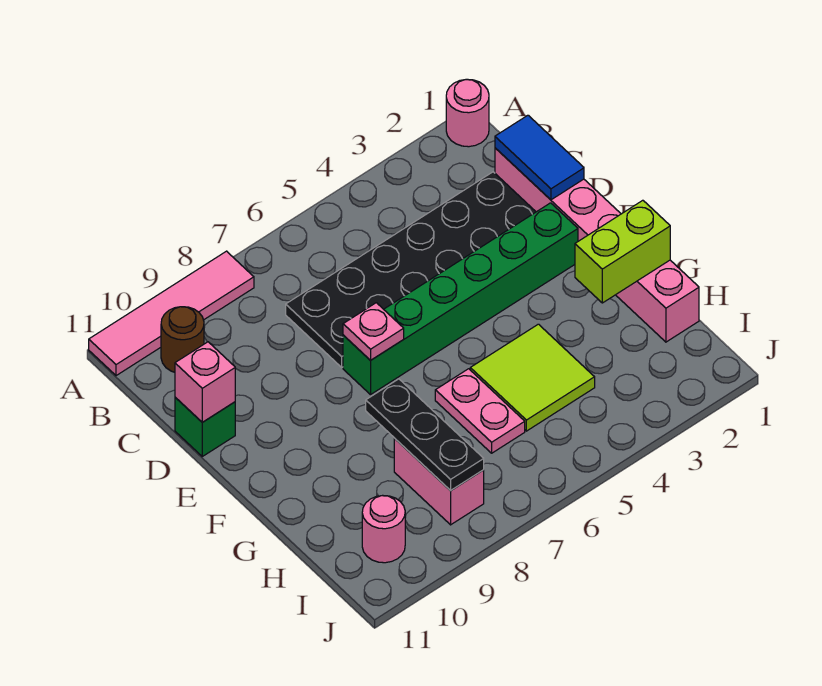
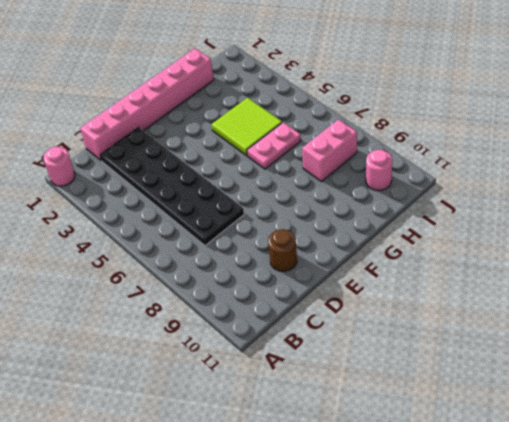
brown 1x1 round brick [268,229,297,271] -> brown 1x1 round brick moved to [161,307,204,372]
none -> pink 1x4 tile [89,251,254,376]
none -> green 1x1 brick [175,397,235,456]
none -> green 1x6 brick [343,203,578,395]

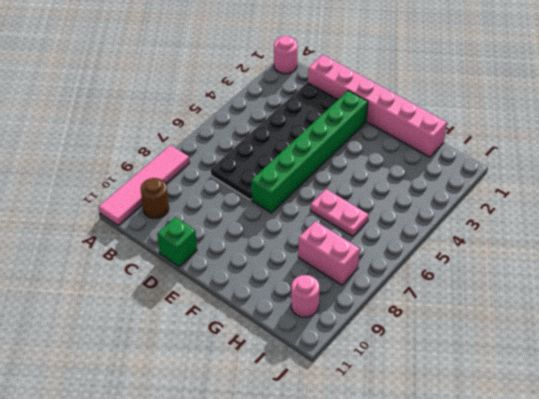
none -> lime 2x2 tile [470,324,595,431]
none -> blue 1x2 tile [495,115,584,200]
none -> pink 1x1 brick [175,342,235,422]

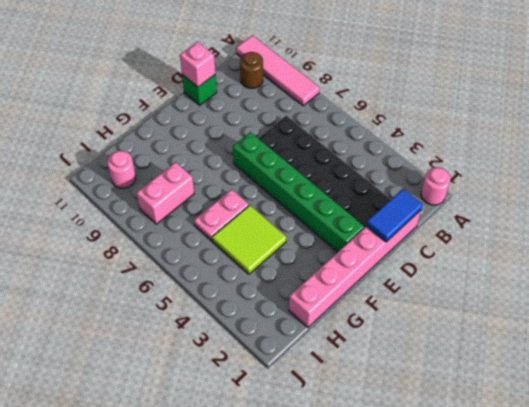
none -> pink 1x1 plate [343,303,404,360]
none -> lime 1x2 brick [575,200,670,303]
none -> black 1x3 plate [366,379,484,491]

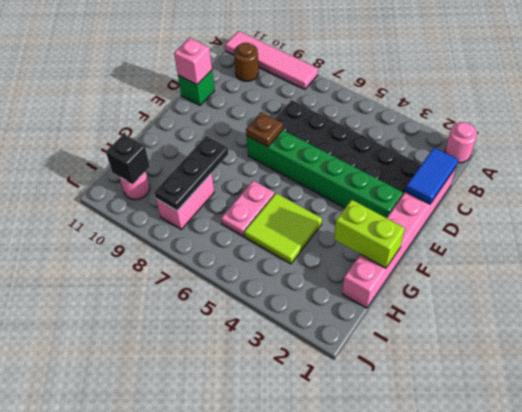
brown 1x1 plate [246,112,283,147] -> pink 1x1 plate [343,303,404,360]
black 1x1 brick [106,134,150,184] -> none

